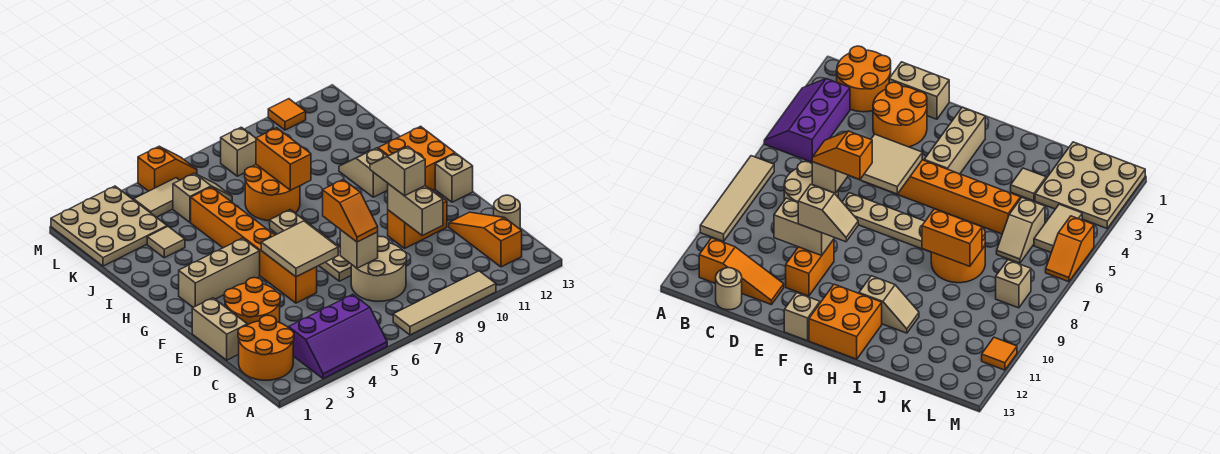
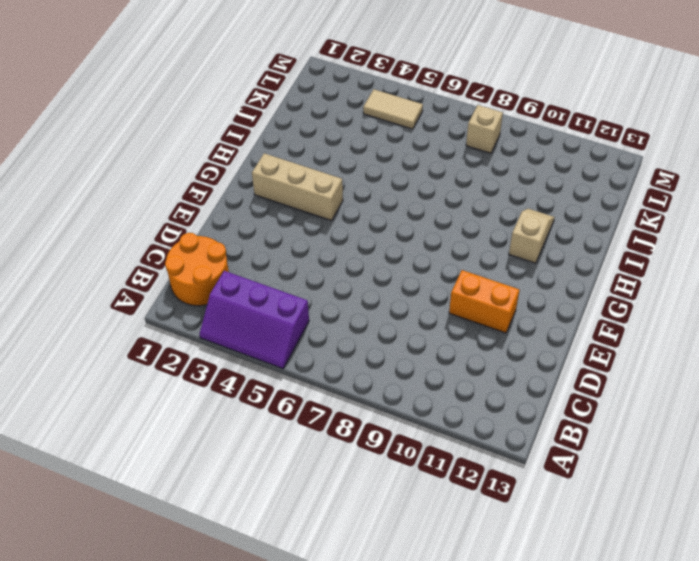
none -> tan 1x4 tile [393,271,496,335]
none -> orange 1x3 slope [449,212,522,267]
none -> tan 2x2 round brick [351,236,407,301]

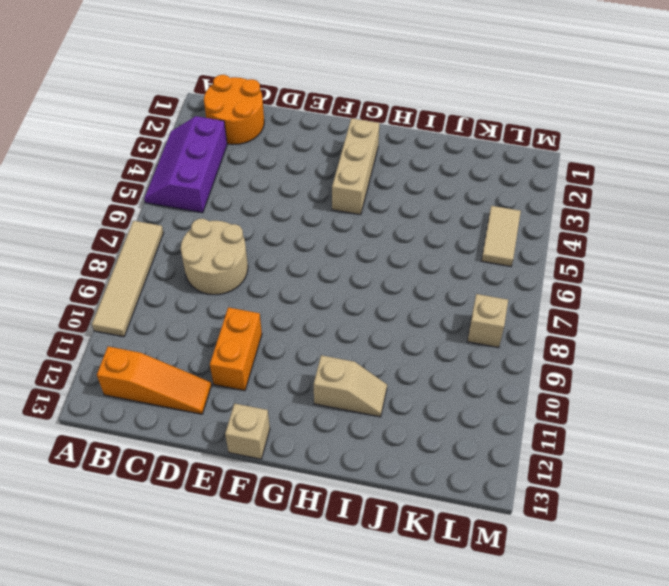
none -> tan 1x1 round brick [494,195,520,229]
none -> tan 1x2 brick [192,298,247,360]
none -> orange 2x2 round brick [224,278,280,325]

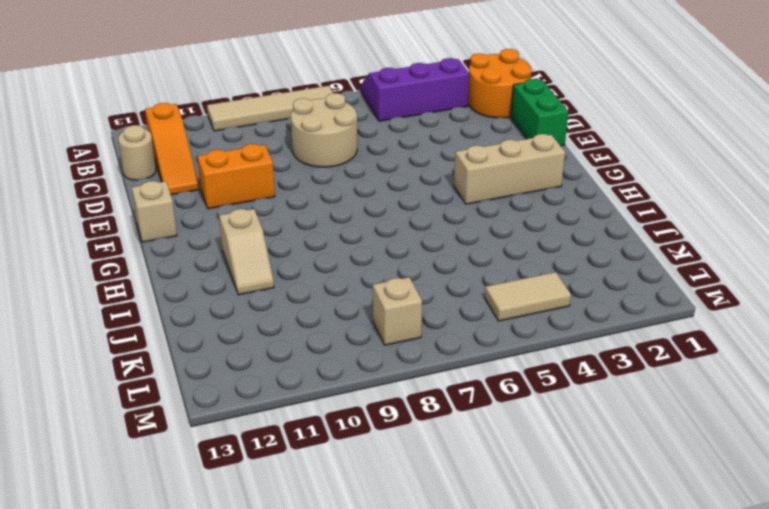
green 1x2 brick [511,79,568,146] -> tan 1x2 brick [192,298,247,360]
none -> orange 2x2 round brick [224,278,280,325]
none -> orange 1x6 brick [191,187,317,303]
none -> tan 1x4 plate [270,210,351,281]

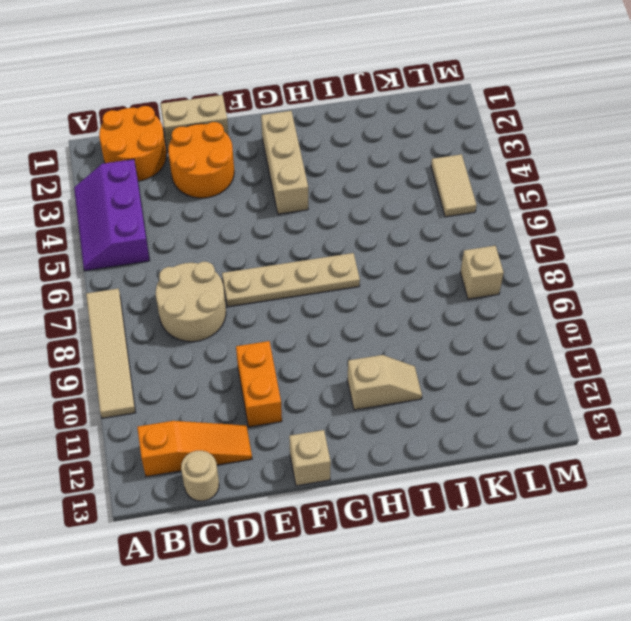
none -> orange 1x6 brick [191,187,317,303]
none -> orange 2x2 brick [378,126,455,190]
none -> orange 2x2 round brick [245,165,300,221]

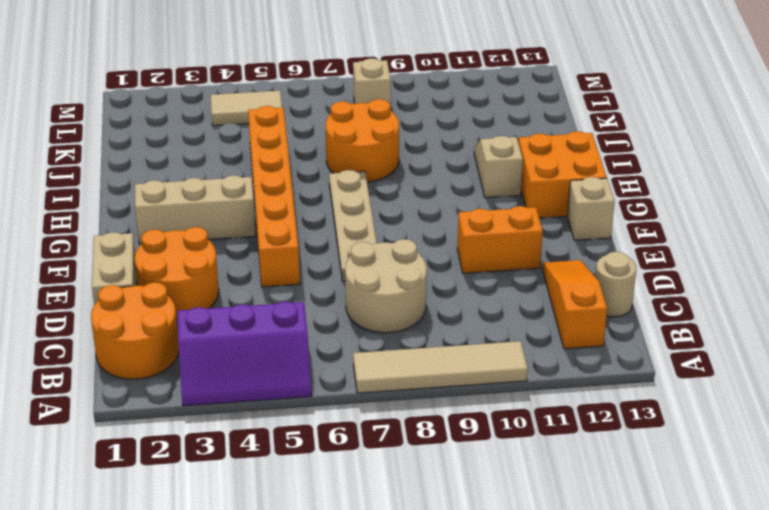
none -> tan 1x1 tile [147,226,185,258]
none -> tan 3x3 plate [51,186,167,266]
none -> tan 1x2 slope [173,173,232,222]

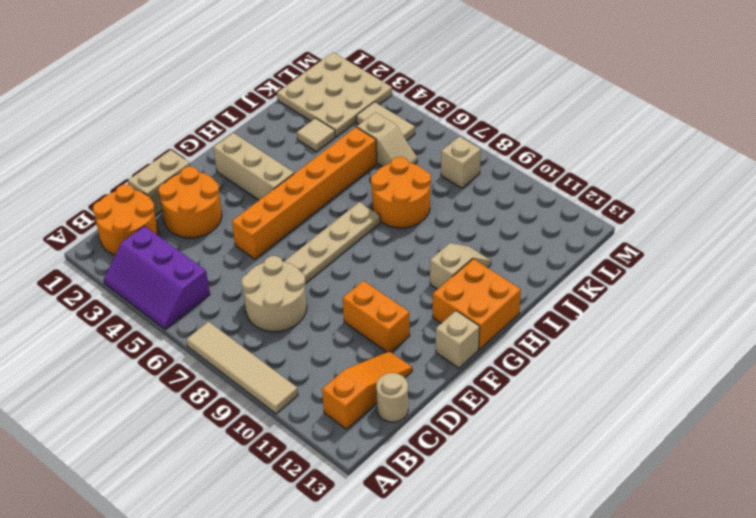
none -> orange 1x2 slope [138,147,197,191]
none -> orange 1x1 tile [268,99,306,130]
none -> tan 1x1 brick [340,230,378,268]

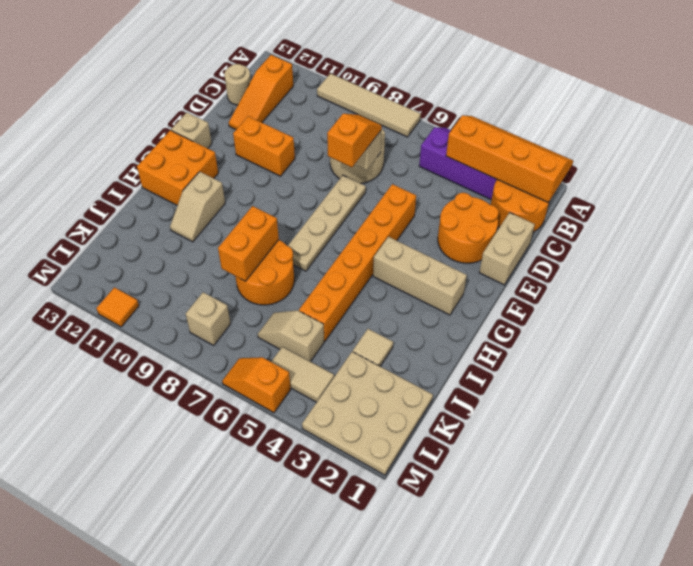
orange 2x4 slope [446,115,573,202] -> none
none -> tan 1x2 brick [388,184,443,235]
none -> tan 2x2 tile [261,221,338,277]
none -> tan 1x2 slope [370,146,425,196]

